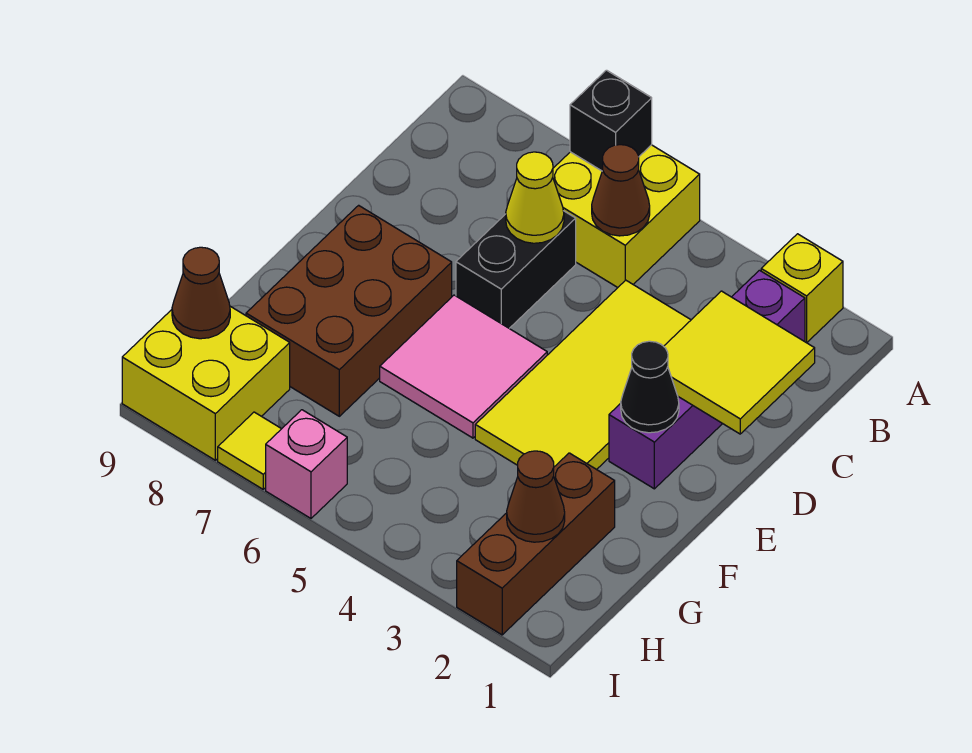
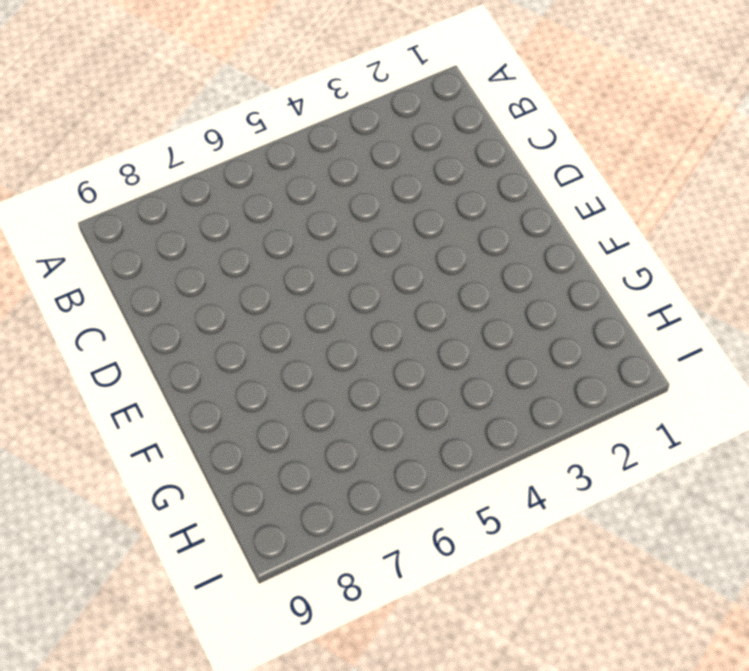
none -> yellow 1x1 brick [761,234,843,343]
none -> yellow 2x2 brick [553,145,700,287]
none -> purple 1x4 brick [609,270,805,489]

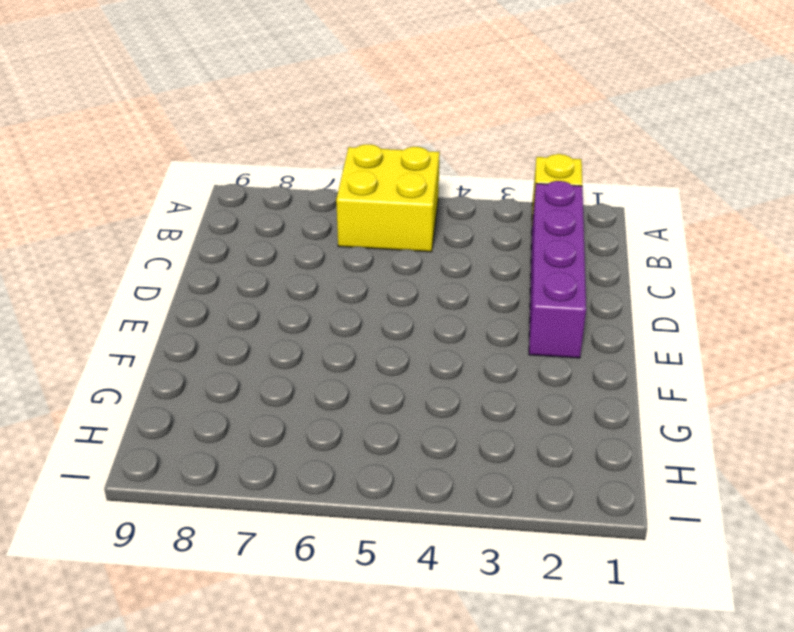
none -> yellow 2x4 tile [475,280,691,470]
none -> black 1x2 brick [456,211,576,328]
none -> pink 2x2 tile [380,295,547,438]

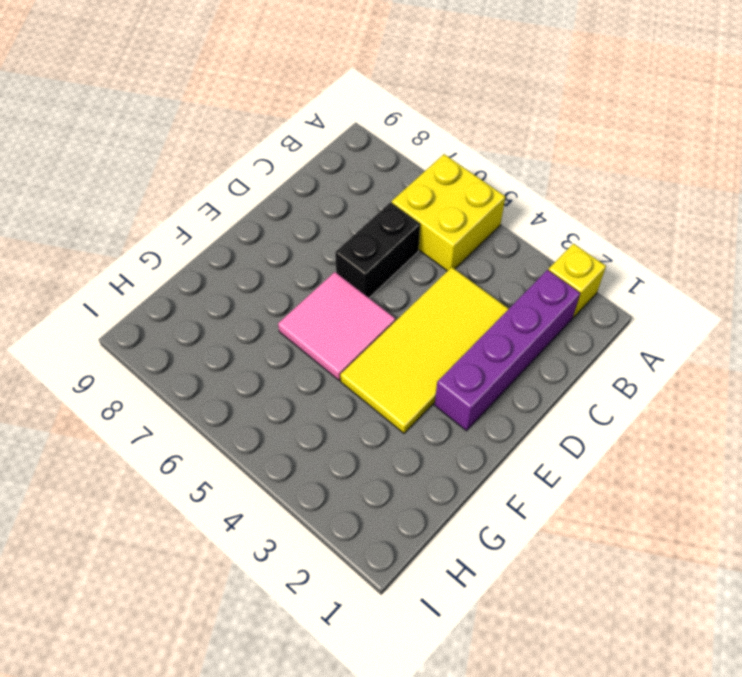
none -> brown 2x3 brick [246,205,452,416]
none -> brown 1x3 brick [457,453,615,635]
none -> yellow 2x2 brick [122,306,290,460]

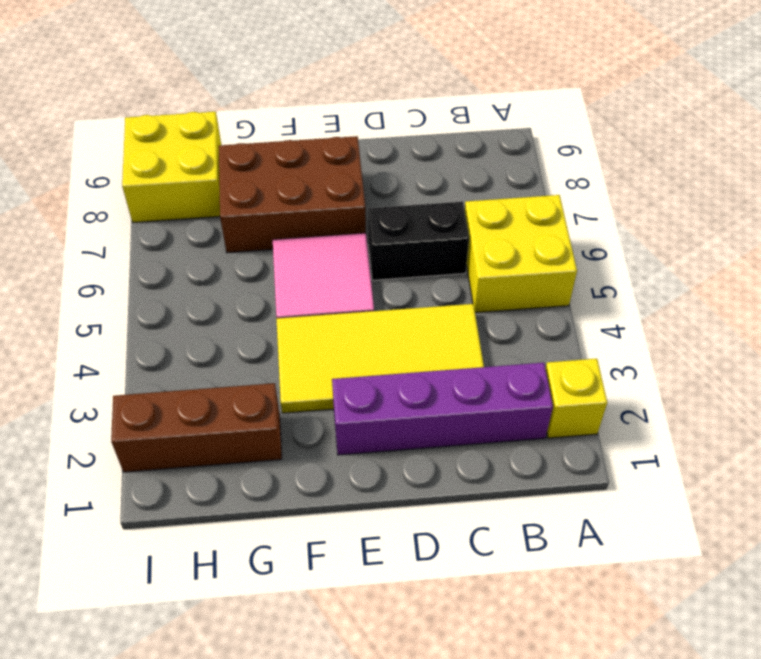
none -> pink 1x1 brick [266,410,347,518]
none -> yellow 1x1 tile [218,412,281,489]
none -> black 1x1 brick [570,70,652,171]

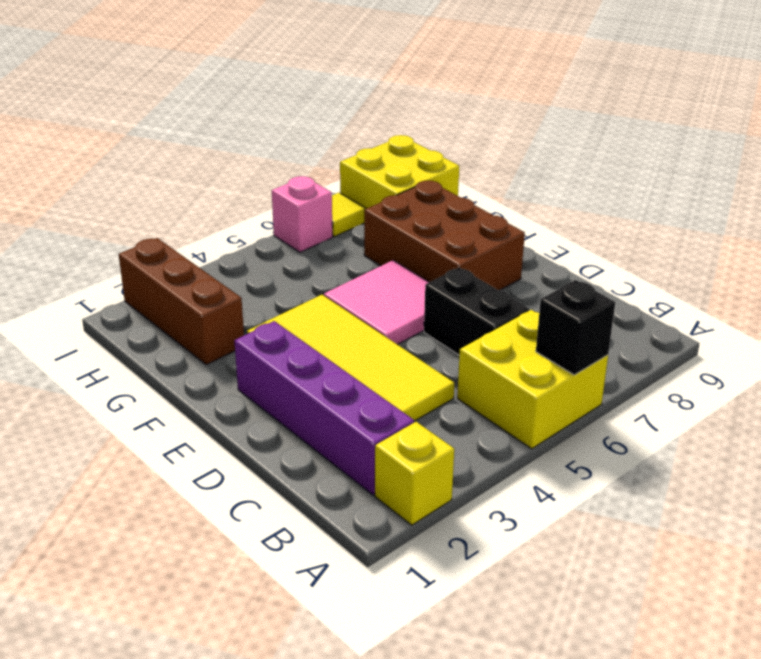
none -> brown 1x1 cone [592,145,650,236]
none -> yellow 2x2 tile [664,291,815,434]
none -> yellow 1x1 cone [506,152,564,243]

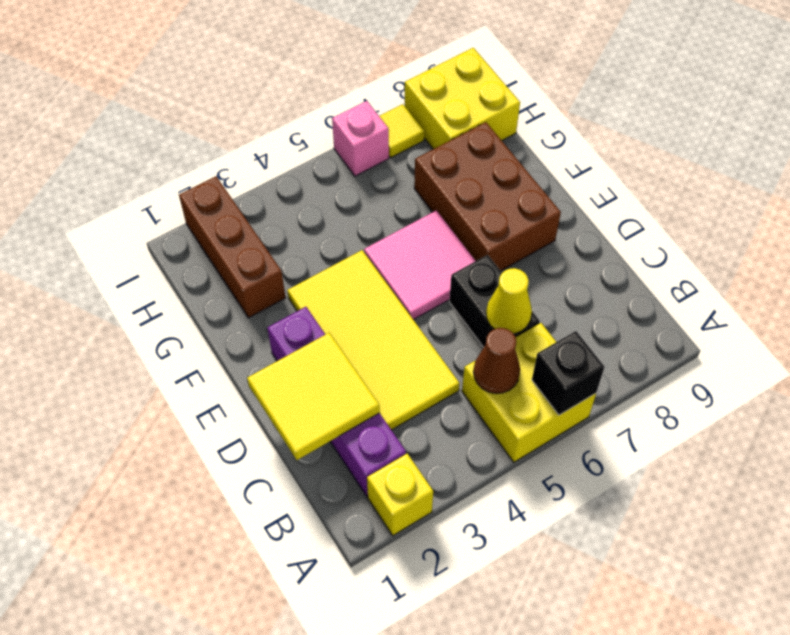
none -> black 1x1 cone [621,341,679,433]
none -> brown 1x1 cone [507,451,565,542]
none -> brown 1x1 cone [172,247,230,339]

